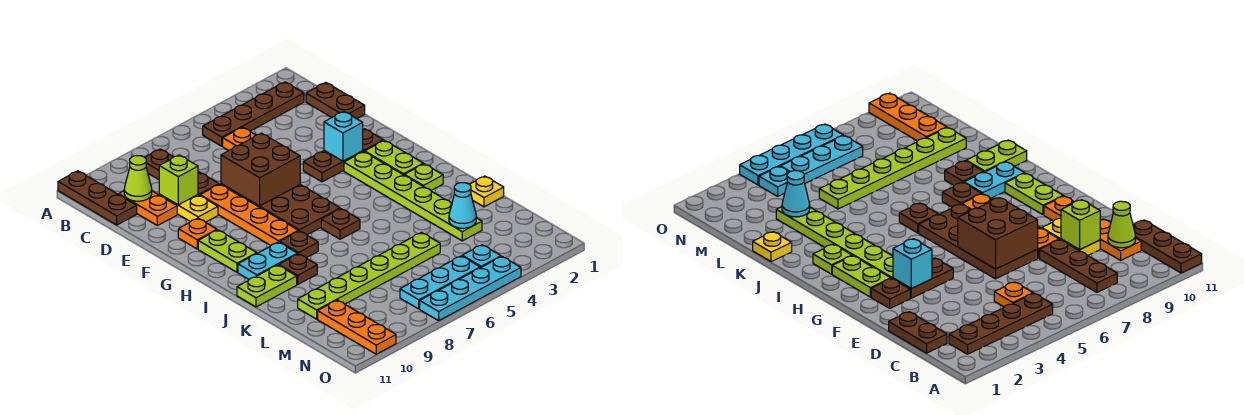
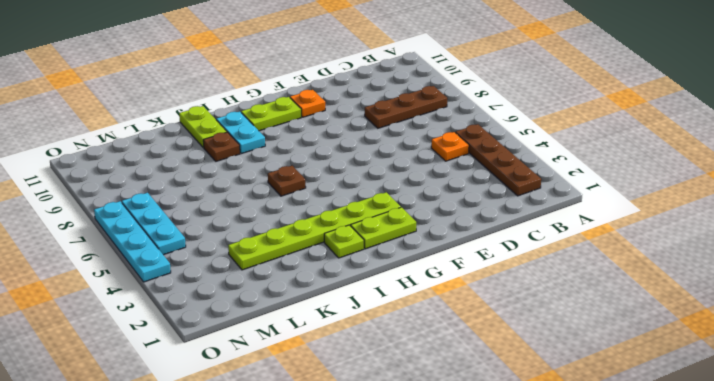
none -> brown 1x3 plate [58,171,137,225]
none -> brown 1x2 plate [306,82,365,119]
none -> orange 1x2 plate [119,191,177,226]
none -> yellow 1x2 plate [159,194,218,222]

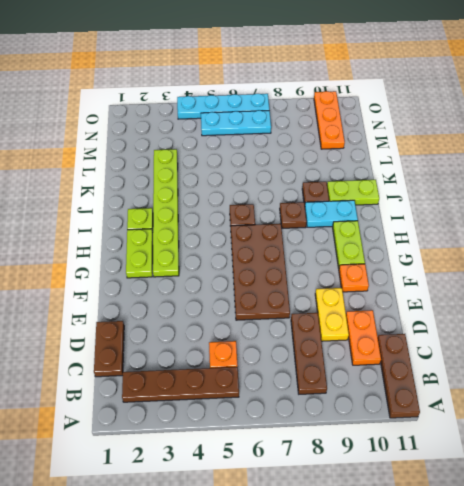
none -> orange 1x4 plate [200,184,298,245]
none -> brown 1x1 plate [363,129,384,152]
none -> brown 1x2 plate [303,150,363,182]
none -> yellow 1x1 plate [469,176,504,207]

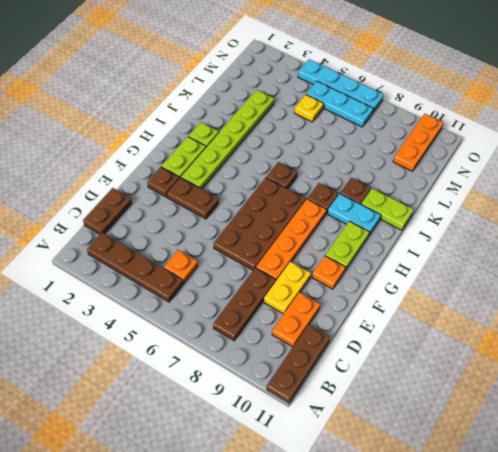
yellow 1x1 plate [294,95,324,122] -> yellow 1x1 plate moved to [469,176,504,207]
none -> lime 1x6 plate [298,233,440,319]
none -> cyan 1x1 plate [462,245,501,268]
none -> lime 1x1 cone [124,156,152,201]
none -> lime 1x1 brick [159,155,198,205]

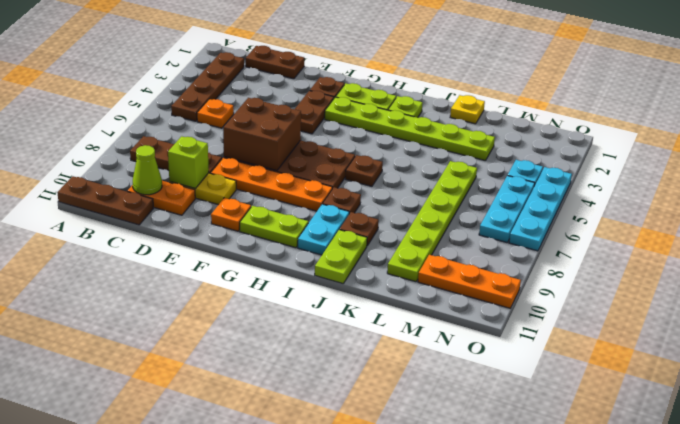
none -> cyan 1x1 brick [324,111,363,161]
none -> cyan 1x1 cone [449,183,476,228]

